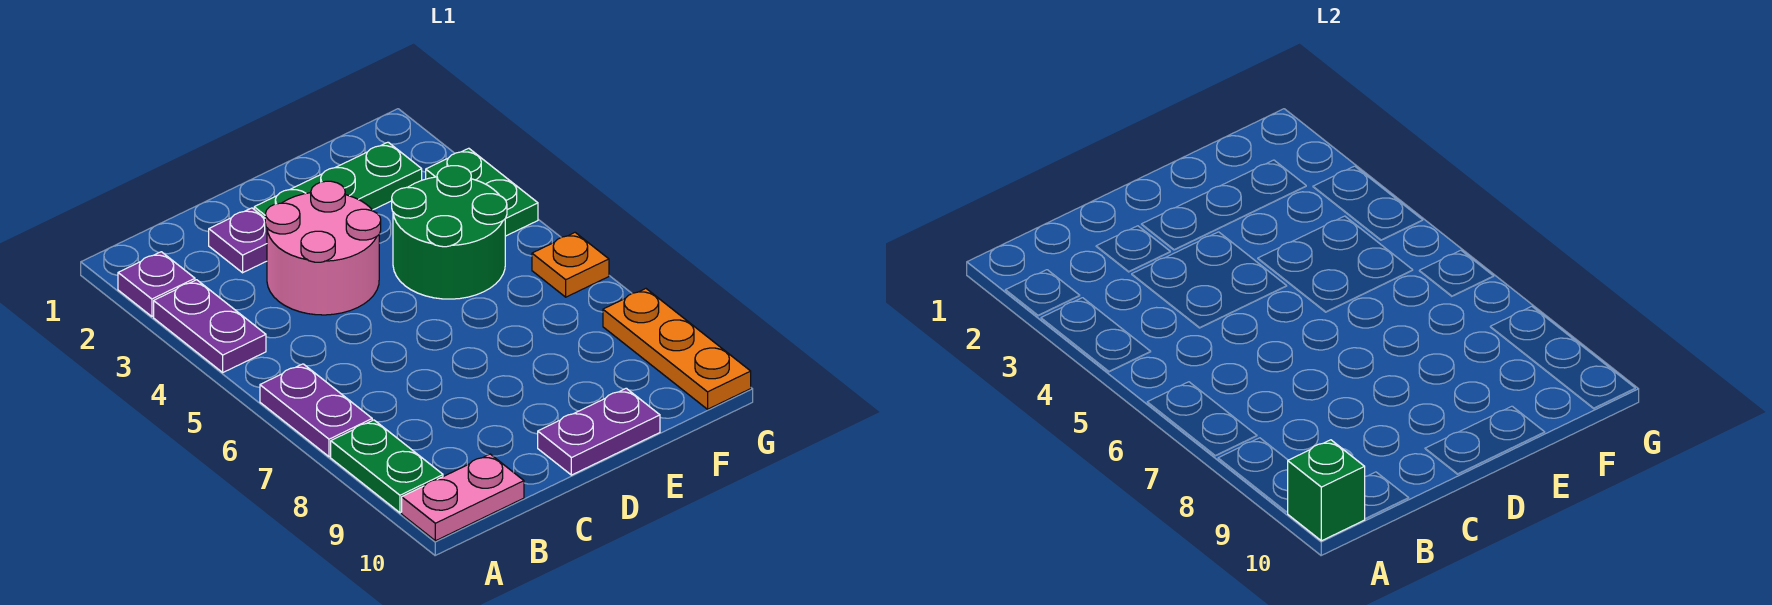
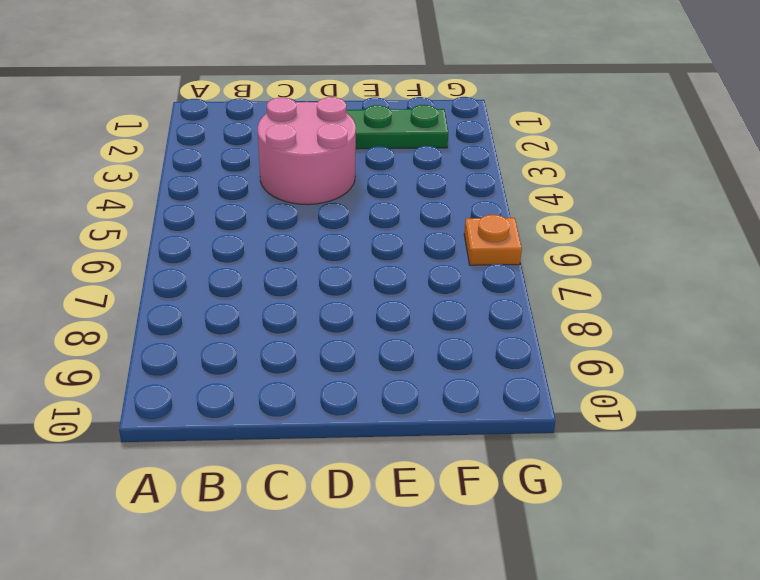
none -> purple 1x1 plate [118,252,195,316]
none -> purple 1x2 plate [154,280,266,372]
none -> purple 1x2 plate [260,364,372,457]

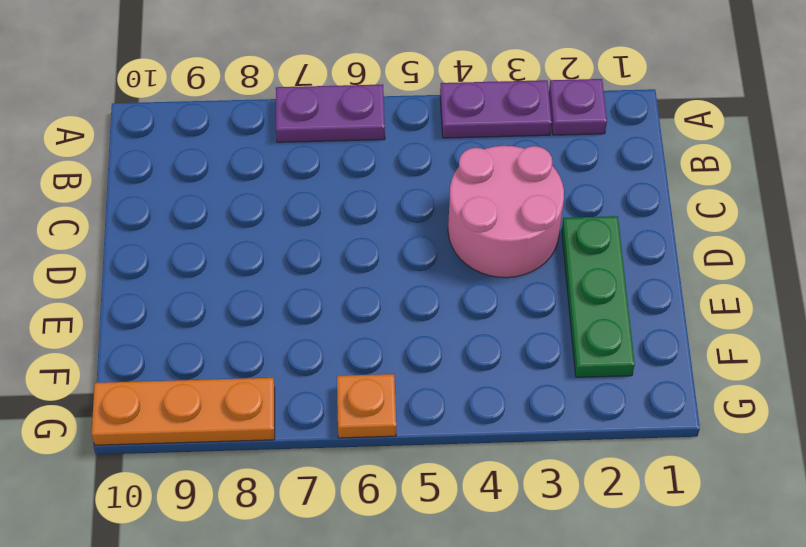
none -> green 1x2 plate [331,420,443,513]
none -> pink 1x2 plate [402,454,524,541]
none -> purple 1x1 plate [209,208,267,273]

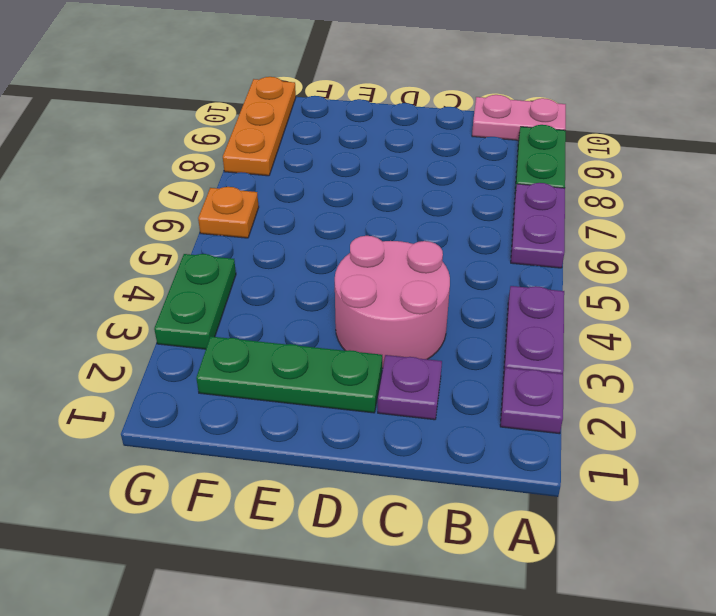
none -> purple 1x2 plate [538,388,660,475]
none -> green 2x2 round brick [392,166,507,299]
none -> green 1x1 brick [1288,440,1365,541]

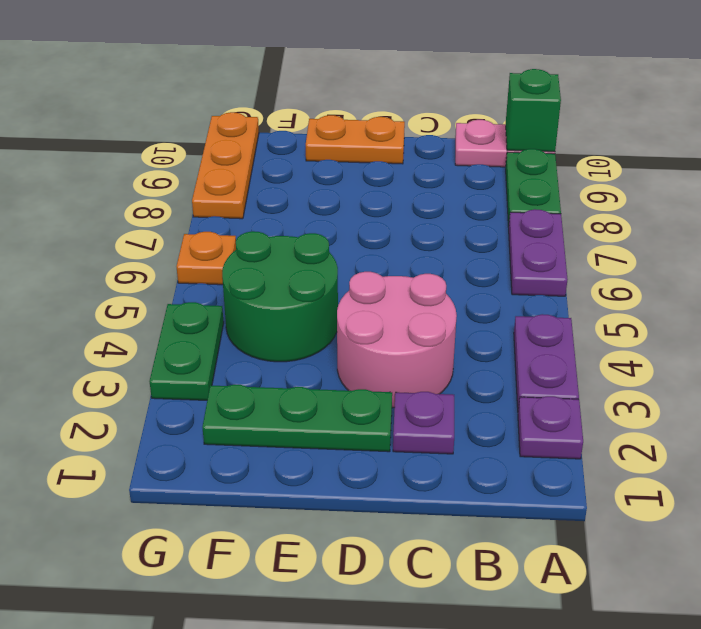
orange 1x2 plate [306,115,405,164] -> purple 1x2 plate [538,388,660,475]

